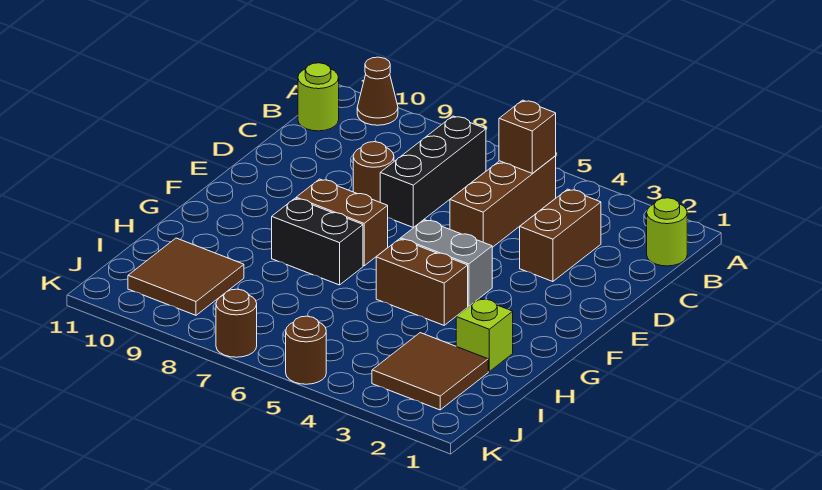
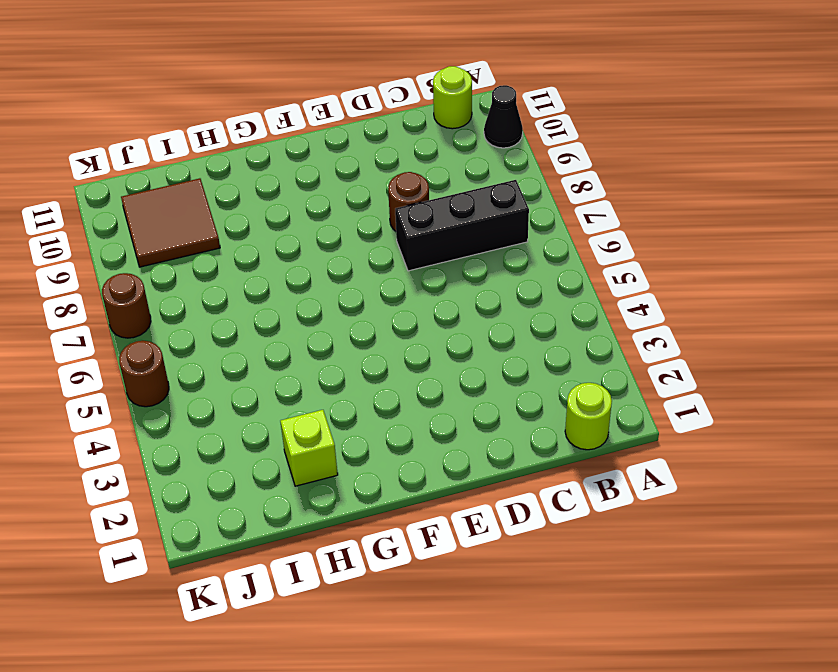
black 1x1 cone [484,85,523,148] -> brown 1x1 cone [357,57,398,125]
none -> brown 1x3 brick [450,156,556,247]
none -> brown 1x2 brick [520,189,601,282]
none -> grey 1x2 brick [401,220,492,306]

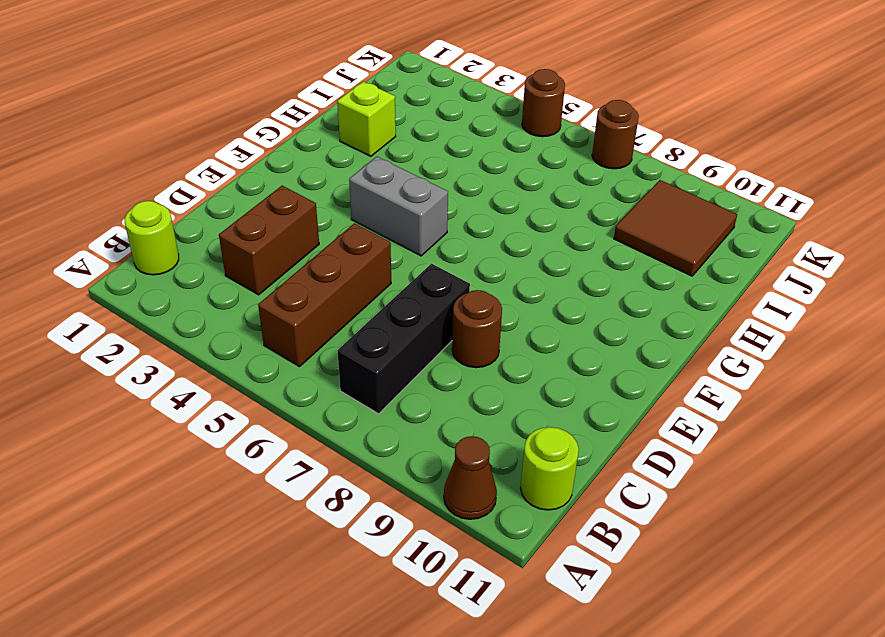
none -> brown 1x2 brick [296,179,388,266]
none -> brown 1x2 brick [376,239,468,325]
none -> black 1x2 brick [272,198,363,285]

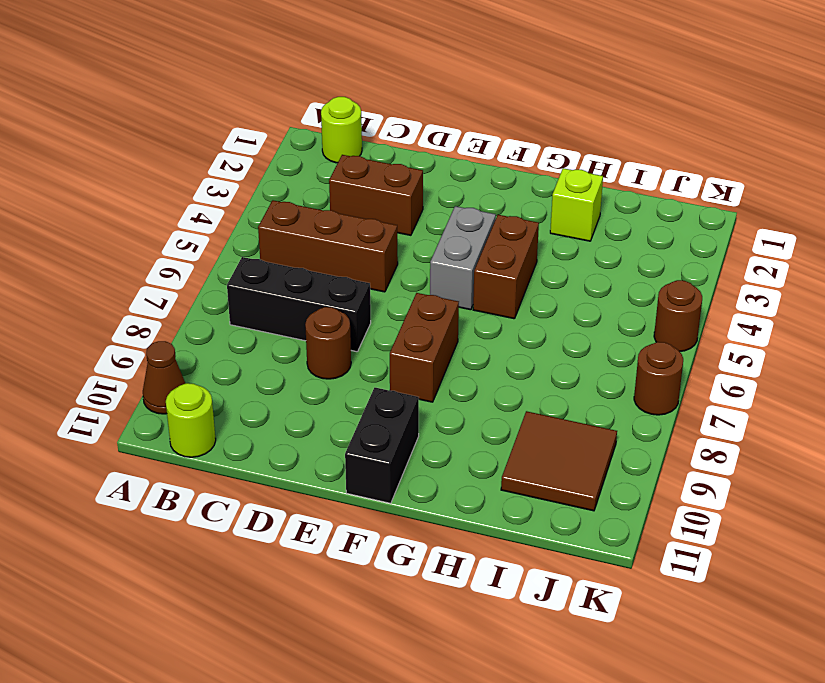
black 1x2 brick [345,388,419,503] -> black 1x2 brick moved to [272,198,363,285]
none -> brown 2x2 tile [372,333,488,410]
none -> brown 1x1 brick [499,100,556,173]

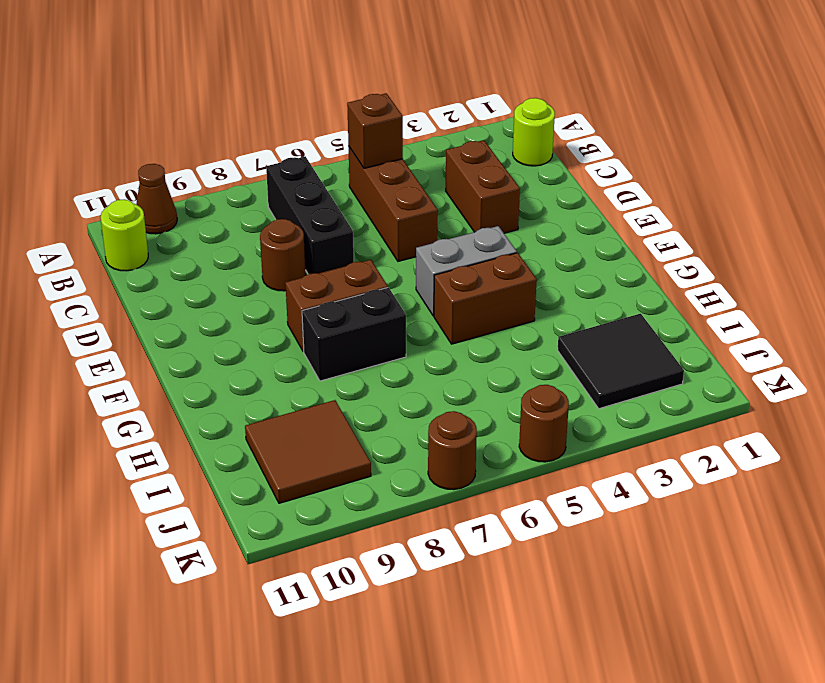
black 2x2 tile [558,314,684,409] -> brown 2x2 tile [372,333,488,410]
none -> lime 1x1 brick [456,298,513,371]

